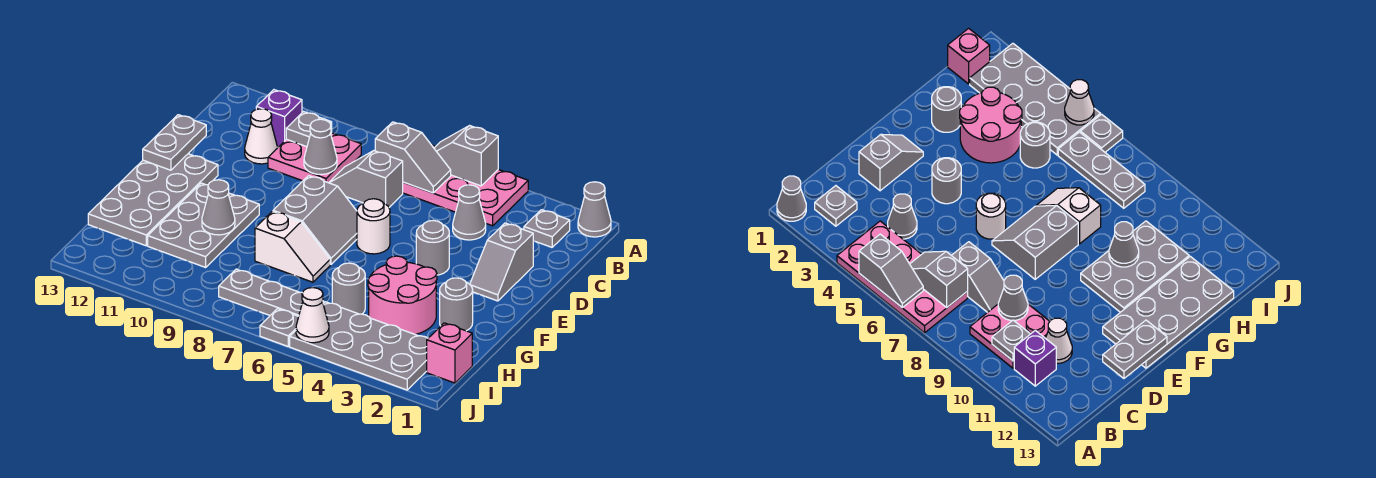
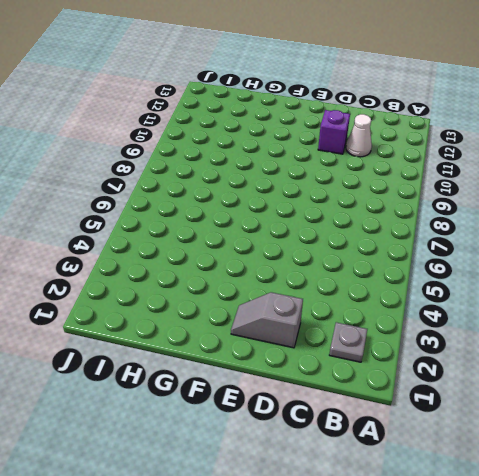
purple 1x1 brick [318,110,350,154] -> purple 1x1 brick moved to [256,90,302,147]
none -> grey 1x1 cone [578,182,611,237]
none -> pink 2x4 plate [403,145,528,226]
none -> pink 2x2 plate [268,133,361,183]

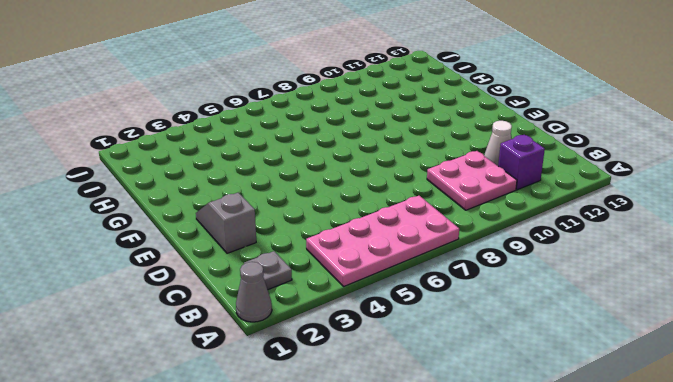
none -> grey 1x1 cone [453,185,486,240]
none -> grey 1x2 slope [329,151,403,207]
none -> grey 1x1 round brick [416,221,449,275]

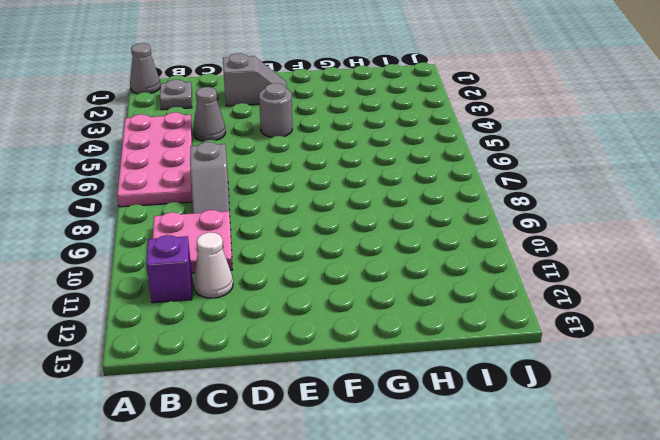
none -> white 1x1 round brick [357,199,390,254]
none -> grey 2x2 slope [273,176,357,264]
none -> grey 2x4 plate [88,154,218,246]

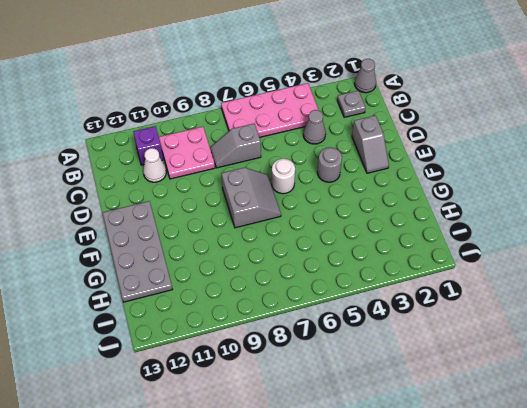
none -> grey 2x3 plate [148,183,259,267]
none -> grey 1x1 round brick [440,278,473,331]
none -> pink 2x2 round brick [368,256,437,335]

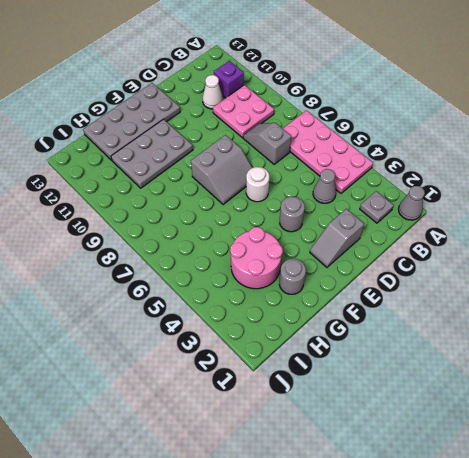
none -> white 1x2 slope [255,211,330,282]
none -> grey 1x1 round brick [332,263,365,314]
none -> pink 1x1 brick [427,323,472,383]

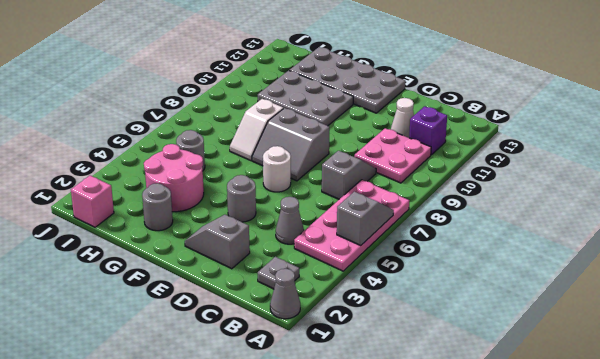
none -> grey 2x4 plate [290,302,428,390]
none -> grey 1x3 plate [219,269,324,316]
none -> grey 1x1 plate [260,309,299,346]

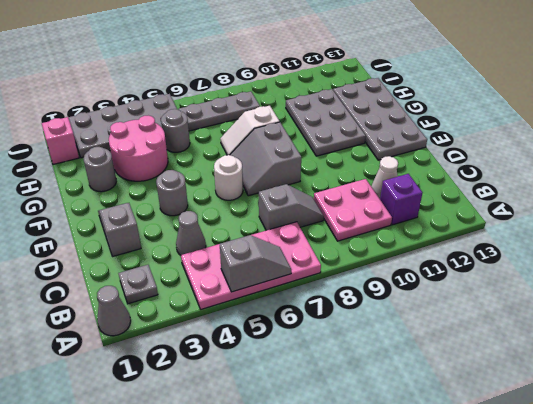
none -> grey 1x1 plate [260,309,299,346]
none -> grey 1x2 slope [375,122,451,193]
none -> grey 1x1 plate [286,112,332,147]

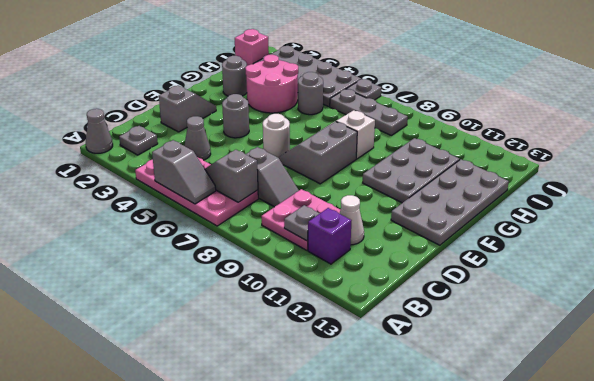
none -> grey 1x1 cone [304,119,337,174]
none -> grey 1x2 plate [143,115,206,170]
none -> grey 1x1 cone [202,180,235,235]

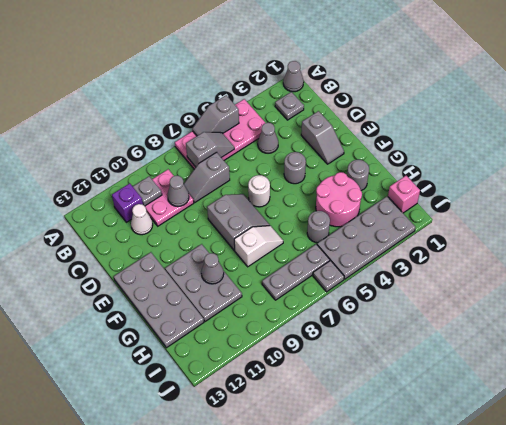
none -> grey 1x2 plate [143,115,206,170]
none -> white 1x1 cone [296,288,329,343]

